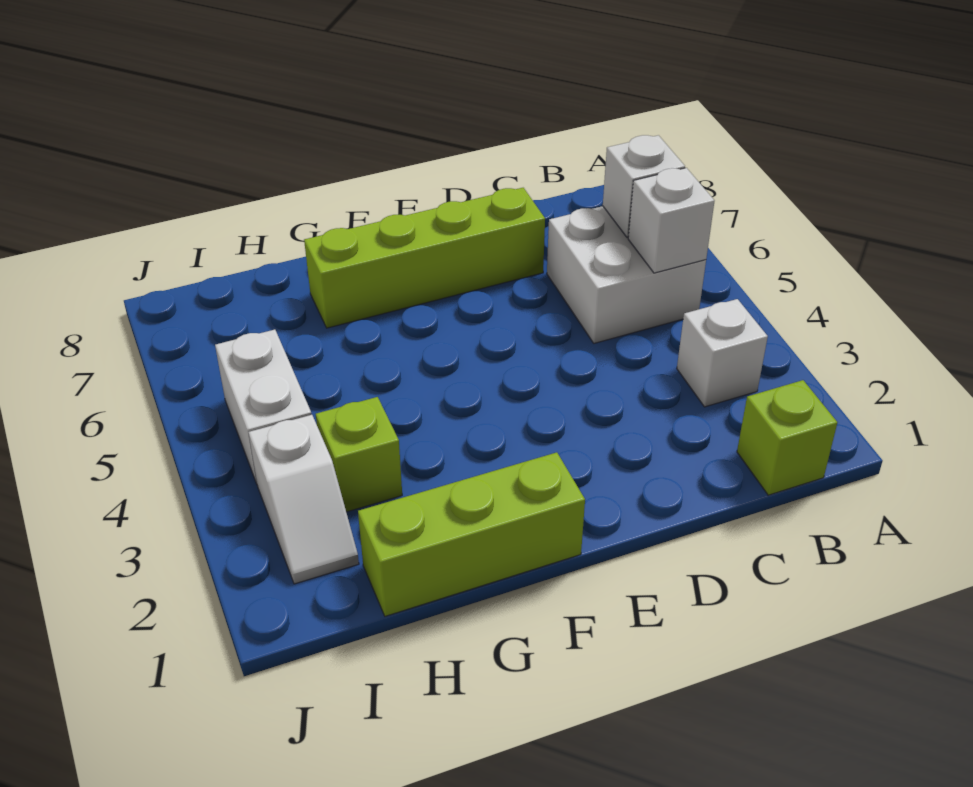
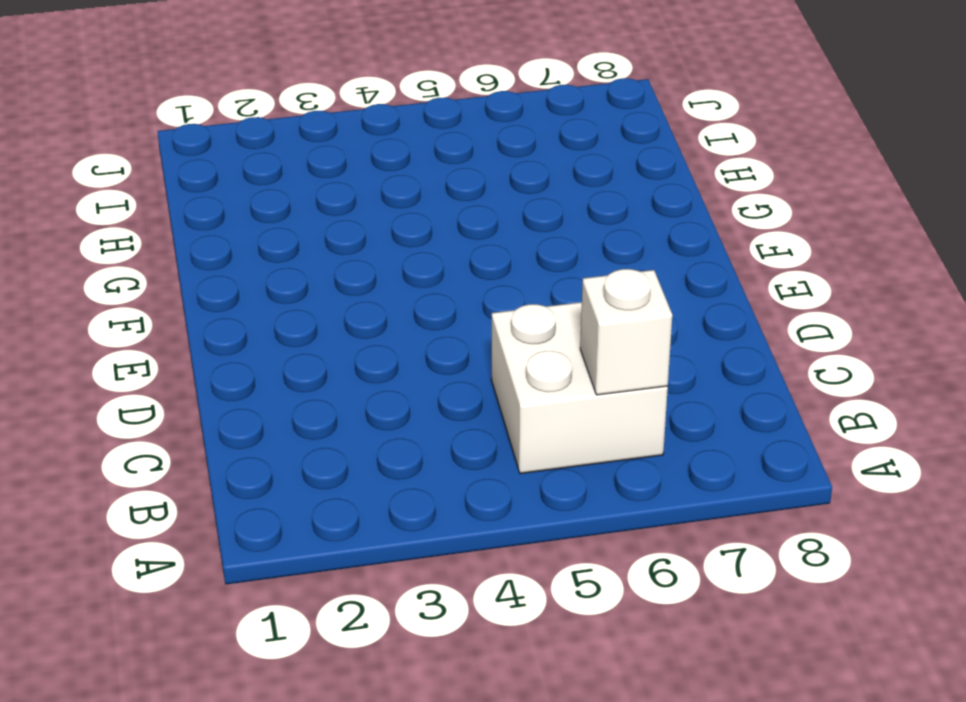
none -> lime 1x1 brick [737,380,837,495]
none -> white 1x1 brick [677,299,768,407]

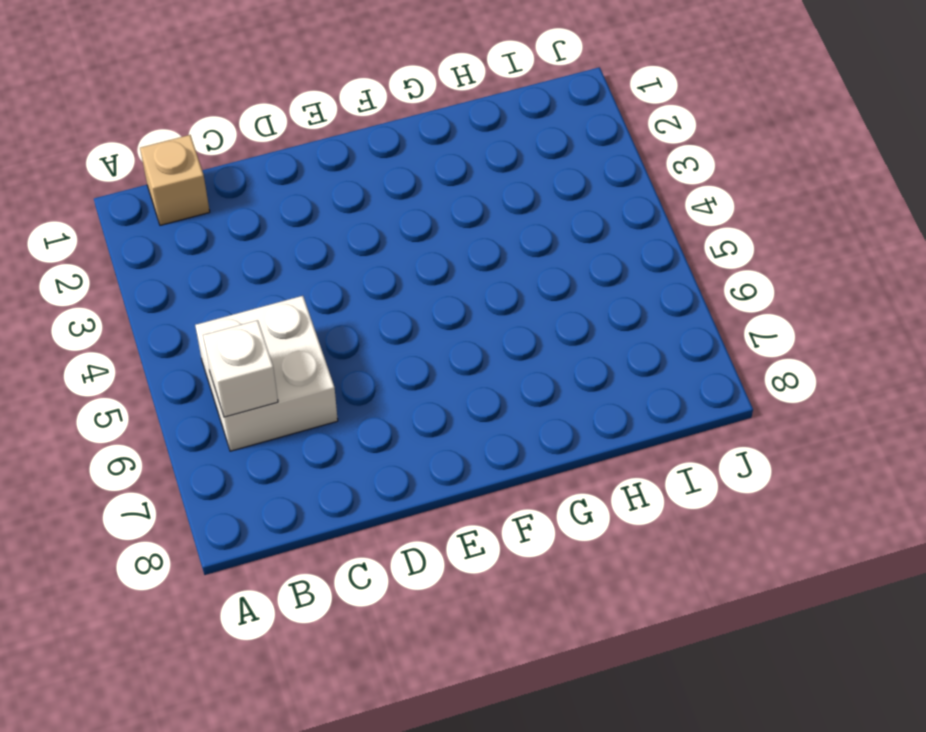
tan 1x1 brick [140,135,210,225] -> lime 1x1 brick [737,380,837,495]
none -> white 1x1 brick [677,299,768,407]
none -> lime 1x4 brick [304,188,545,328]

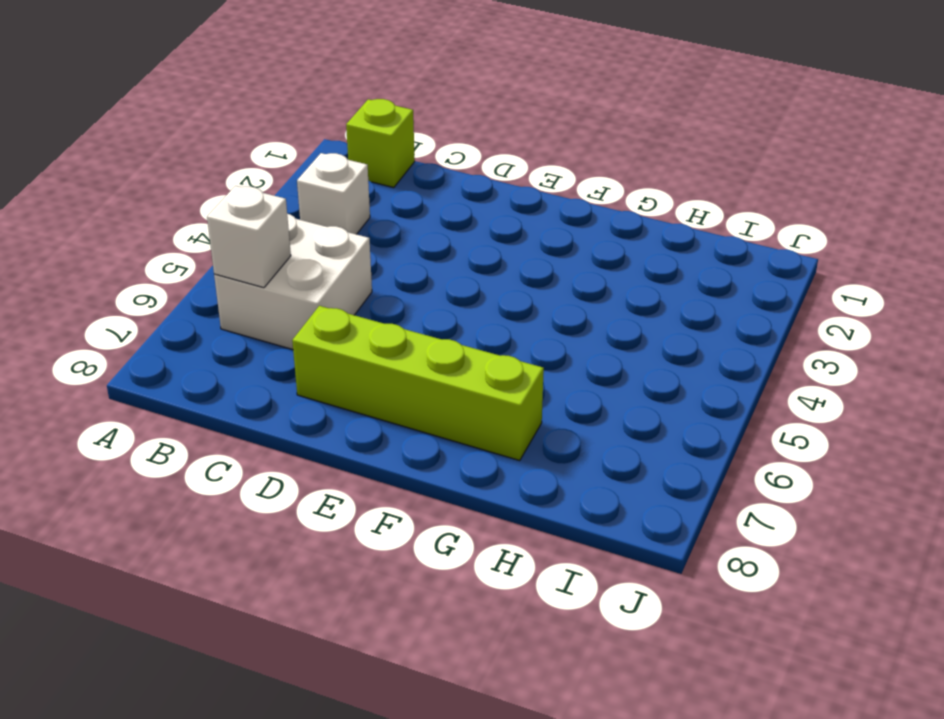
none -> lime 1x3 brick [358,452,585,616]
none -> lime 1x1 brick [316,397,402,512]

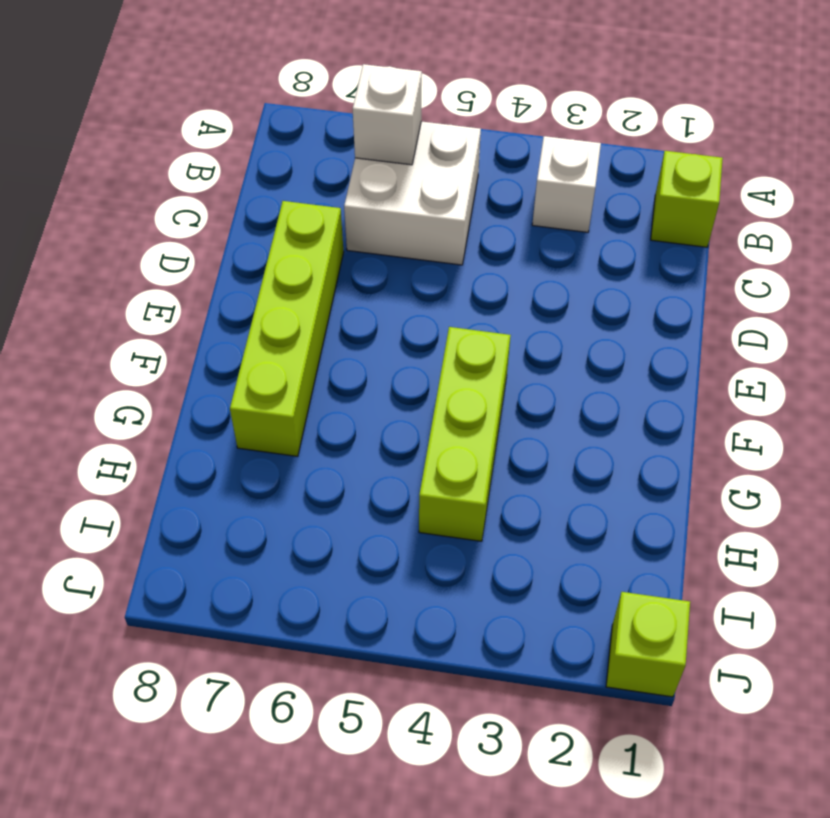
lime 1x3 brick [419,327,511,541] -> lime 1x3 brick moved to [358,452,585,616]
lime 1x1 brick [606,592,690,697] -> lime 1x1 brick moved to [316,397,402,512]
none -> white 1x2 slope [248,415,359,584]
none -> white 1x2 brick [215,329,312,484]

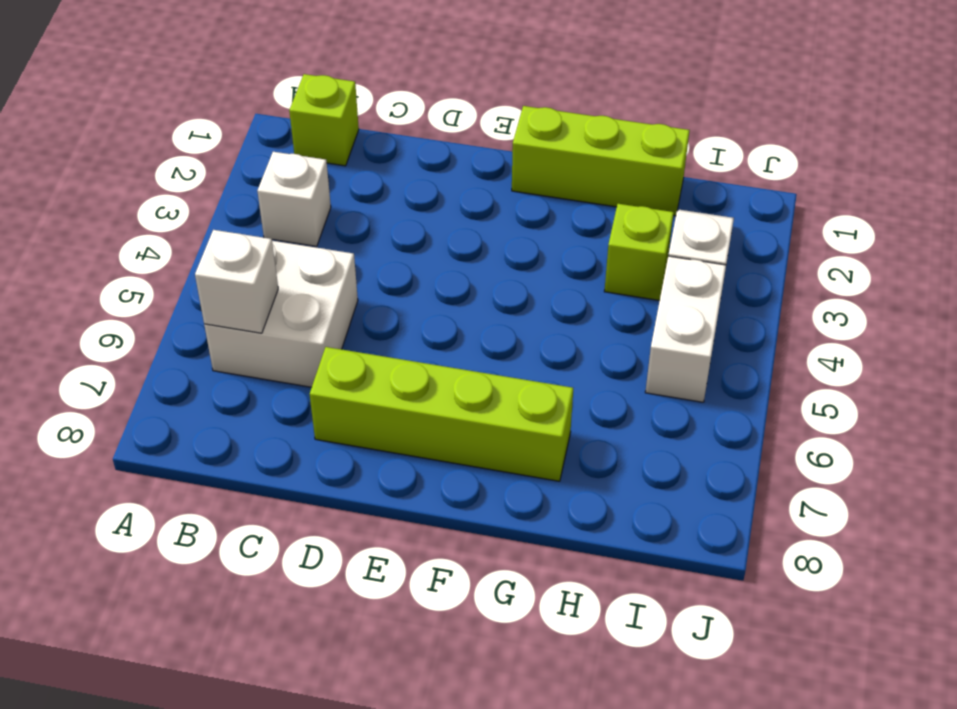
none -> white 1x1 brick [628,168,714,273]

